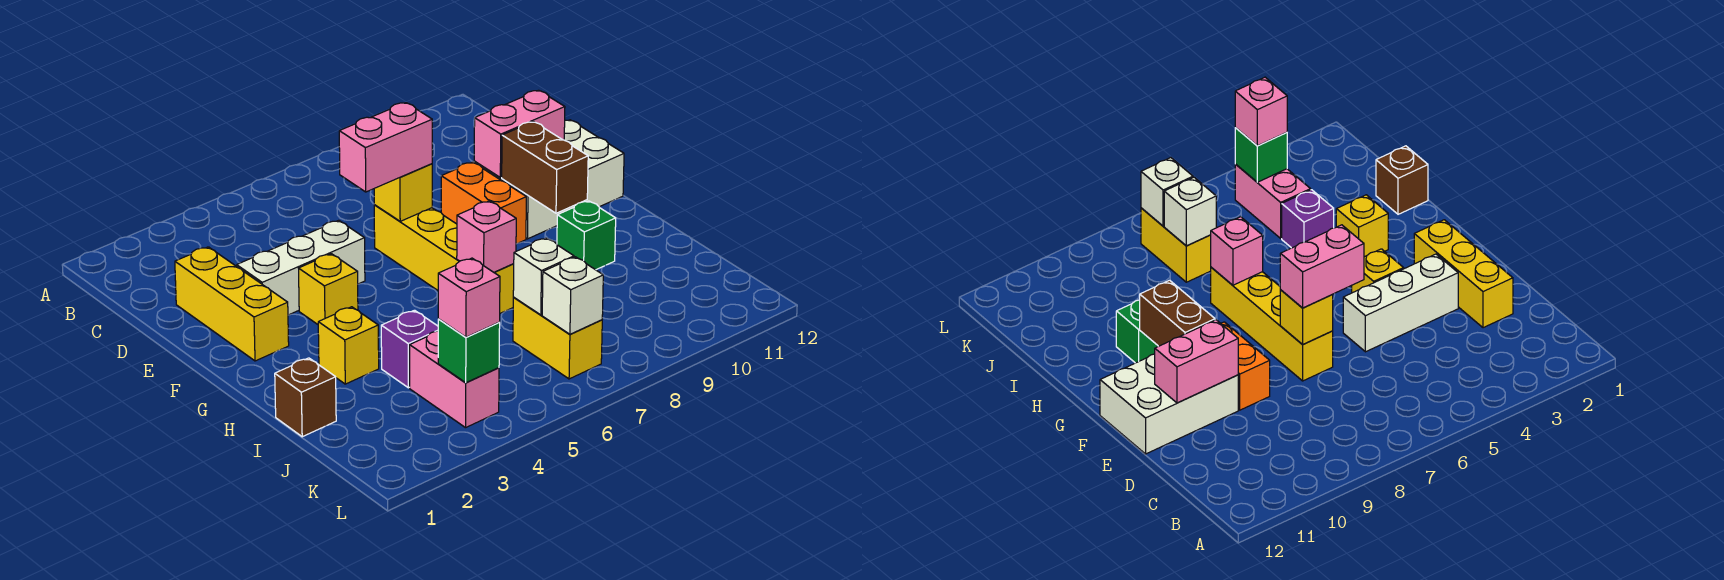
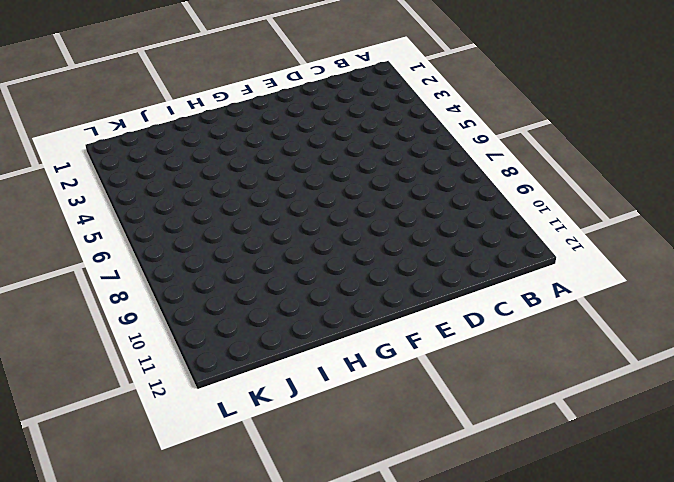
none -> yellow 1x3 brick [175,247,289,361]
none -> white 1x3 brick [237,220,365,315]
none -> yellow 1x4 brick [374,205,514,313]

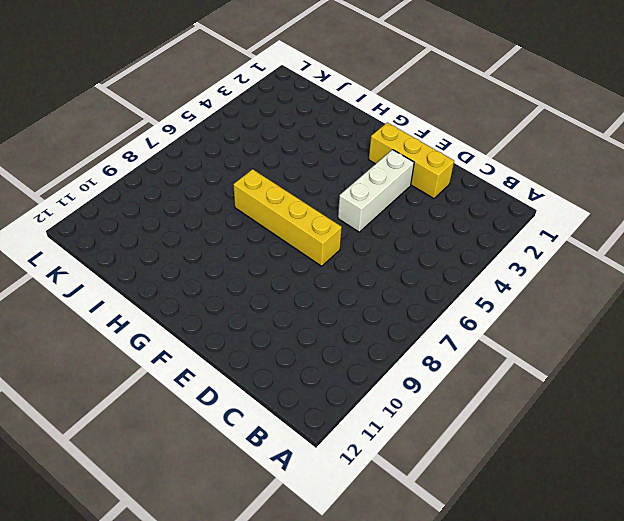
none -> orange 1x2 brick [441,162,526,244]
none -> white 2x3 brick [474,120,624,239]
none -> yellow 1x1 brick [299,254,358,324]

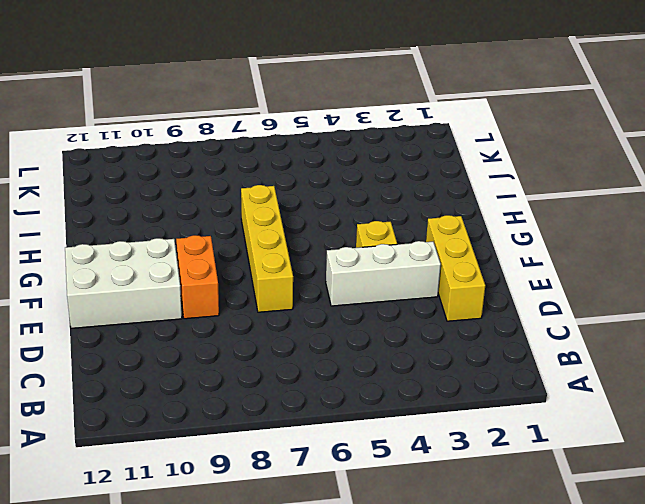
none -> yellow 1x1 brick [318,307,379,384]
none -> green 1x1 brick [557,201,616,270]
none -> brown 1x1 brick [275,358,336,437]

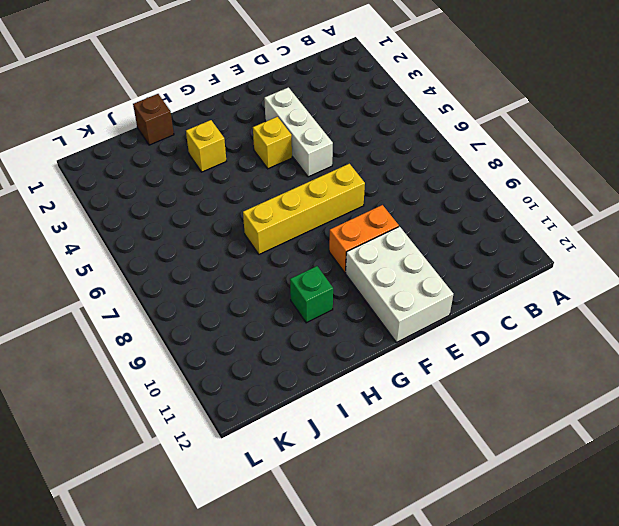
none -> yellow 1x3 brick [175,247,289,361]
none -> purple 1x1 brick [381,310,438,388]
none -> pink 1x2 brick [410,331,499,428]

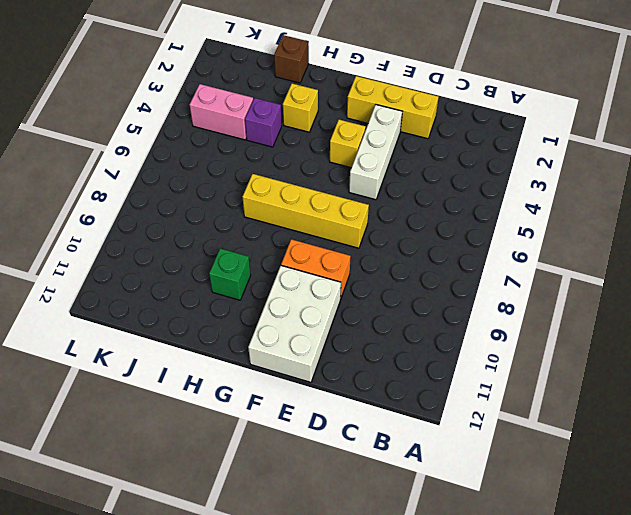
none -> yellow 1x2 brick [513,298,602,379]
none -> yellow 1x1 brick [374,164,432,221]
none -> pink 1x2 brick [474,90,565,177]

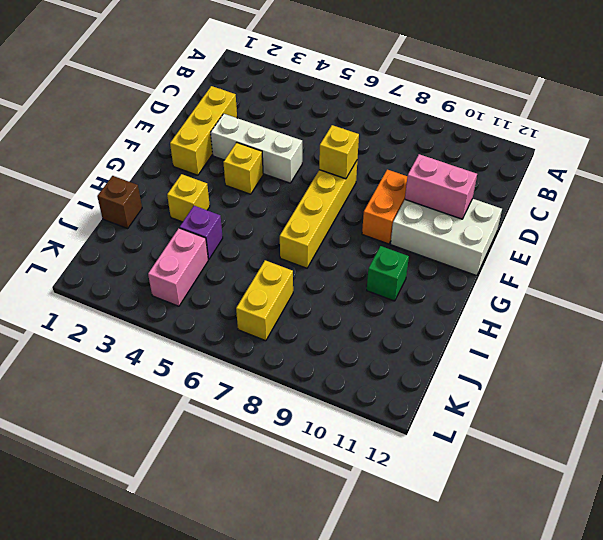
none -> brown 1x2 brick [502,122,588,213]
none -> pink 1x1 brick [457,201,516,272]
none -> white 1x1 brick [513,238,574,315]

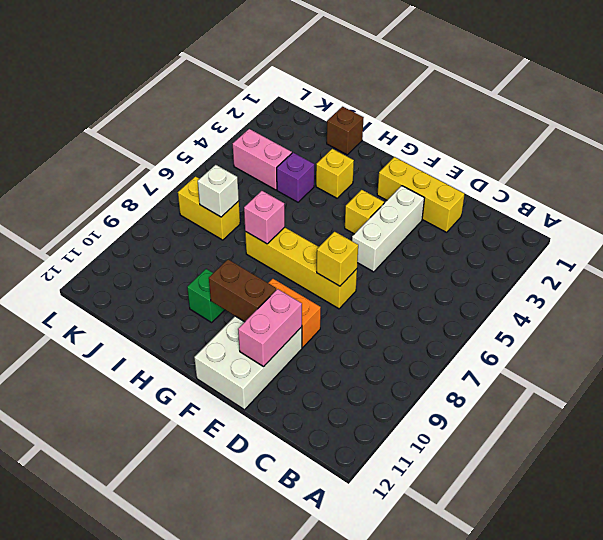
none -> green 1x1 brick [438,319,500,383]
none -> white 1x1 brick [542,257,603,334]
none -> pink 1x2 brick [339,103,432,192]

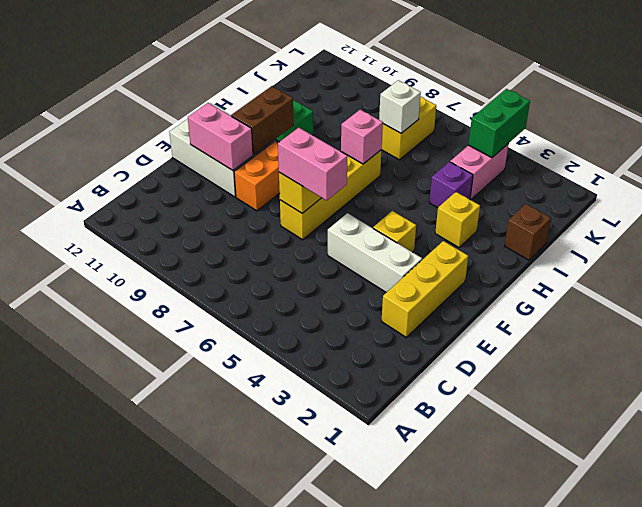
green 1x2 brick [469,89,530,158] -> green 1x1 brick [438,319,500,383]
none -> white 1x1 brick [542,257,603,334]
none -> pink 1x1 brick [438,258,500,337]

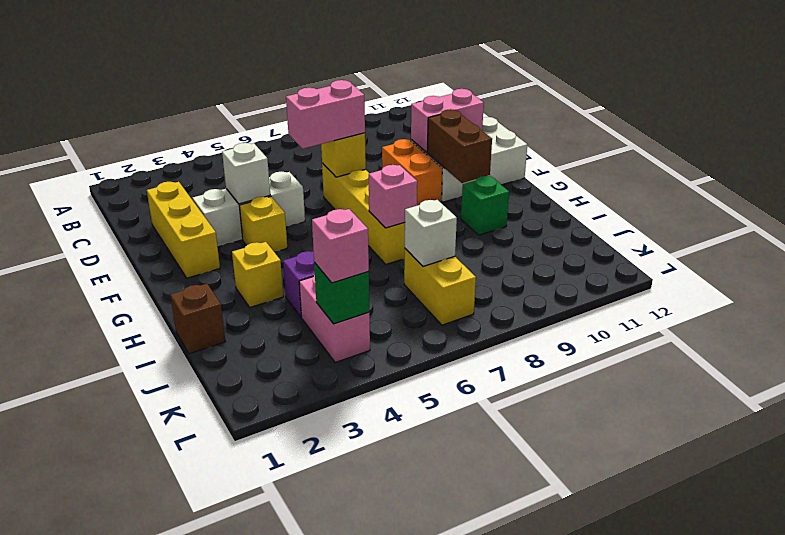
white 1x1 brick [222,143,270,204] -> white 1x1 brick moved to [542,257,603,334]

